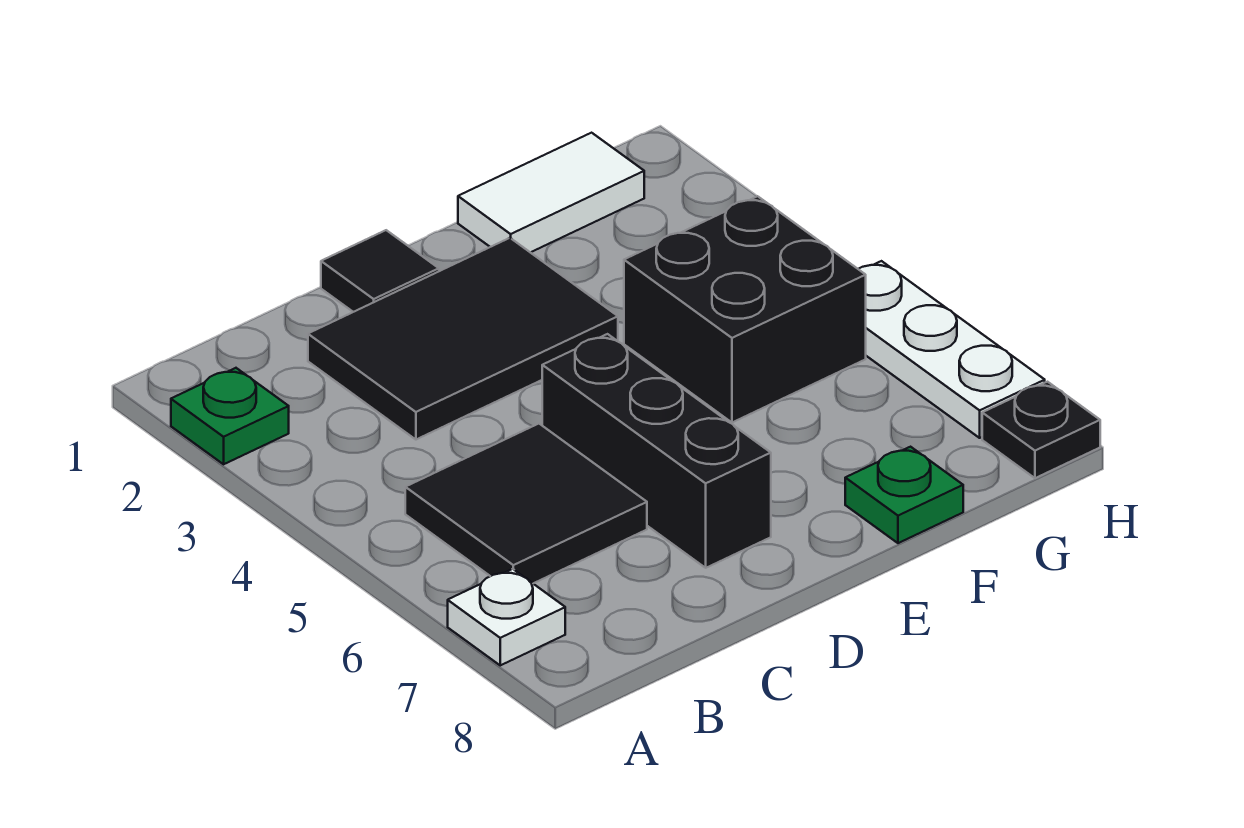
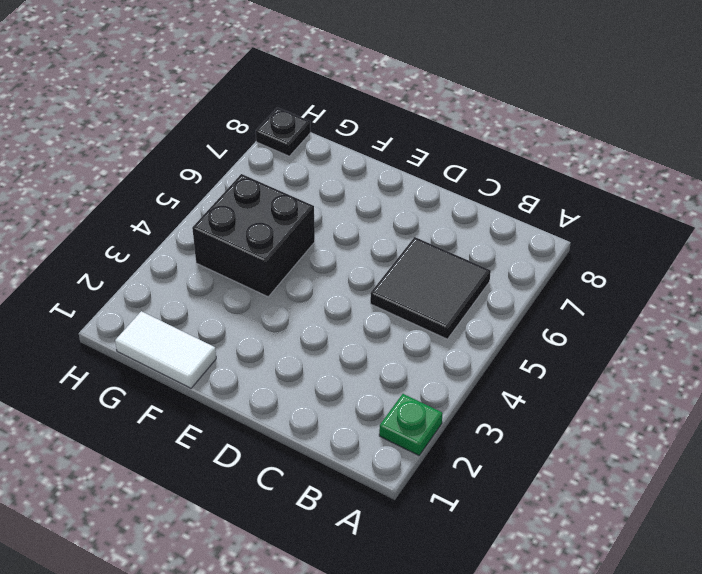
none -> white 1x1 plate [448,569,565,665]
none -> black 2x3 tile [308,238,618,440]

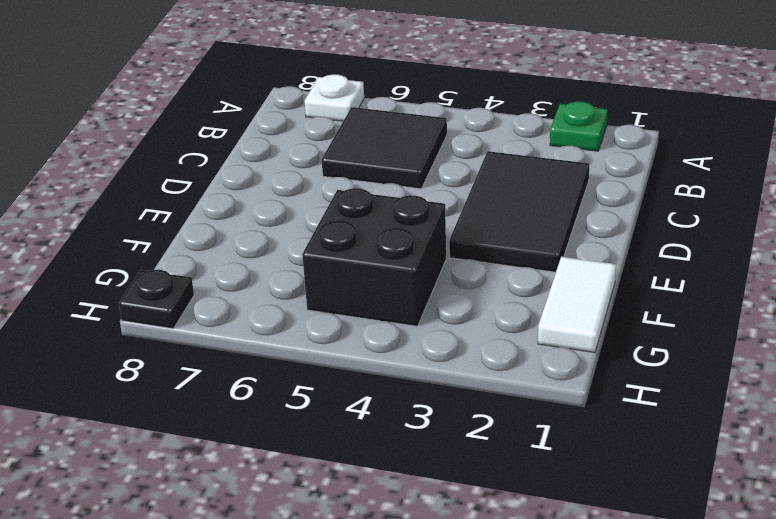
none -> black 1x1 tile [321,230,439,312]
none -> black 1x3 brick [542,334,771,568]

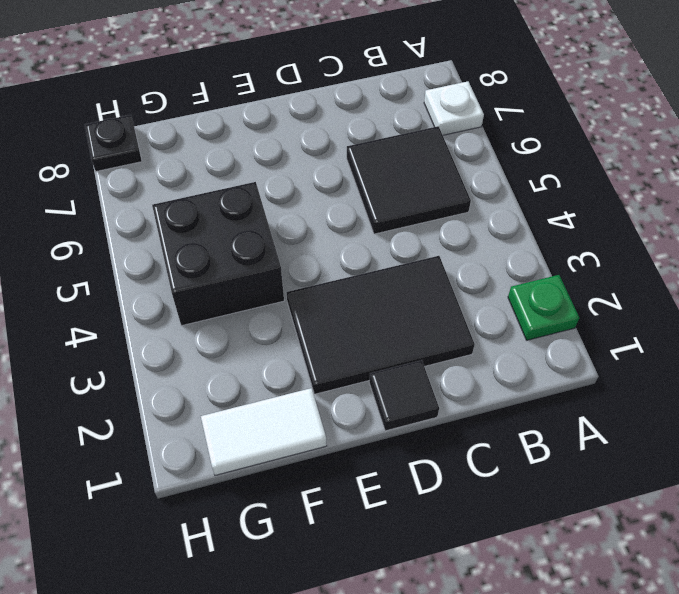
none -> black 1x3 brick [542,334,771,568]
none -> green 1x1 plate [845,447,963,543]

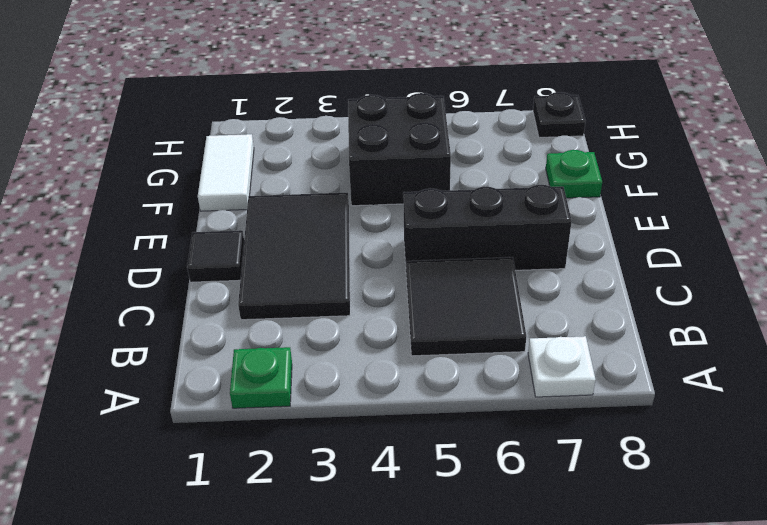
none -> white 1x3 plate [859,261,1045,438]

